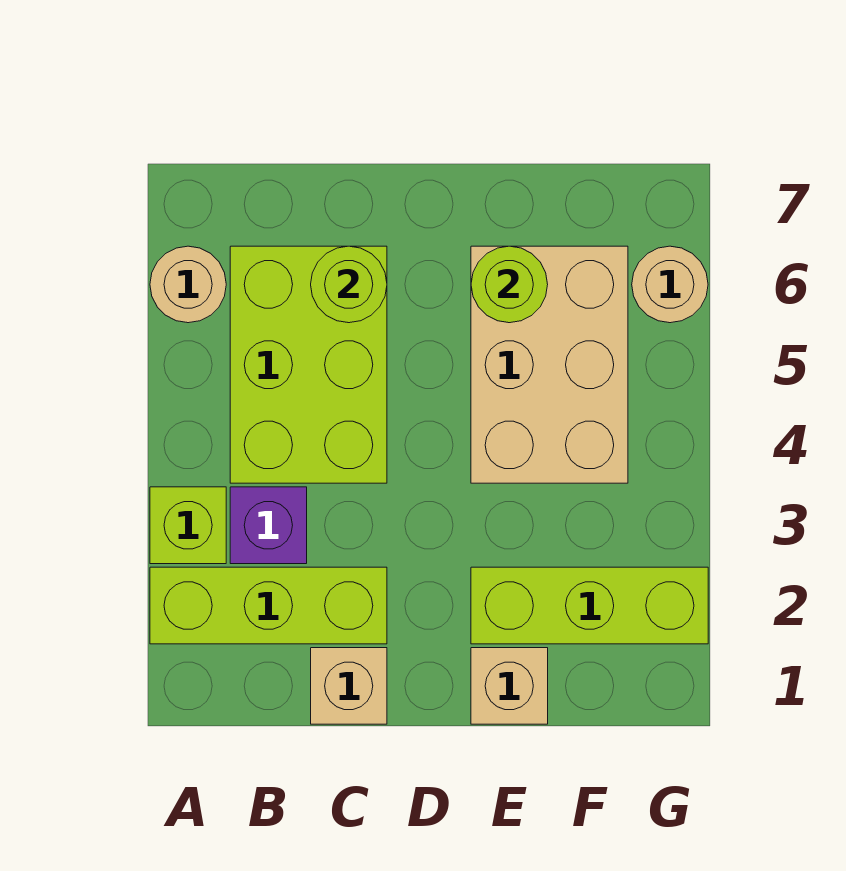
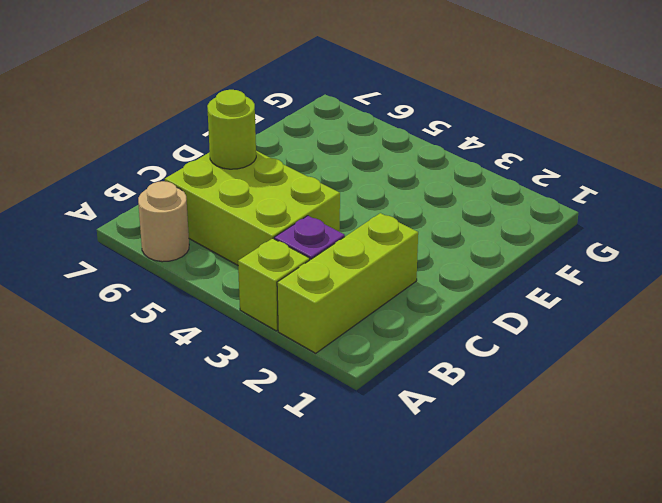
none -> tan 1x1 brick [311,648,387,724]
none -> tan 1x1 brick [471,648,548,724]
none -> lime 1x3 brick [471,567,708,644]

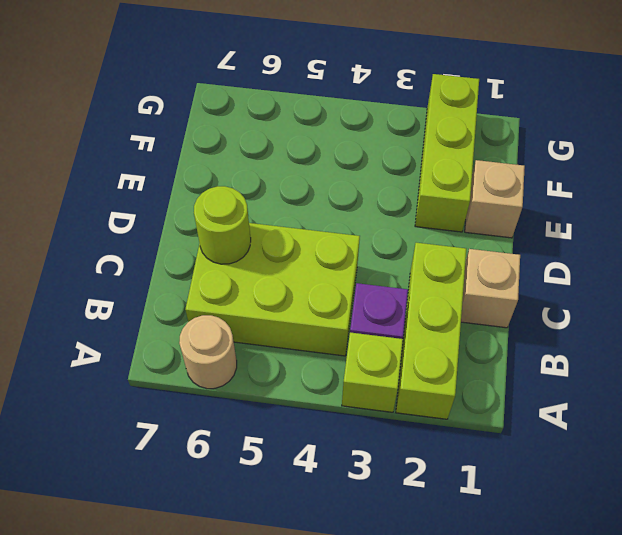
none -> tan 2x3 brick [471,246,628,483]
none -> tan 1x1 round brick [632,246,708,323]
none -> lime 1x1 round brick [471,246,548,323]

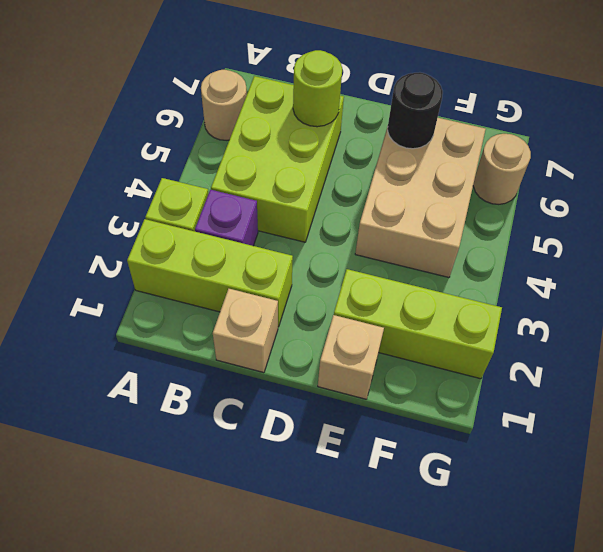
black 1x1 round brick [388,72,443,149] -> lime 1x1 round brick [471,246,548,323]

